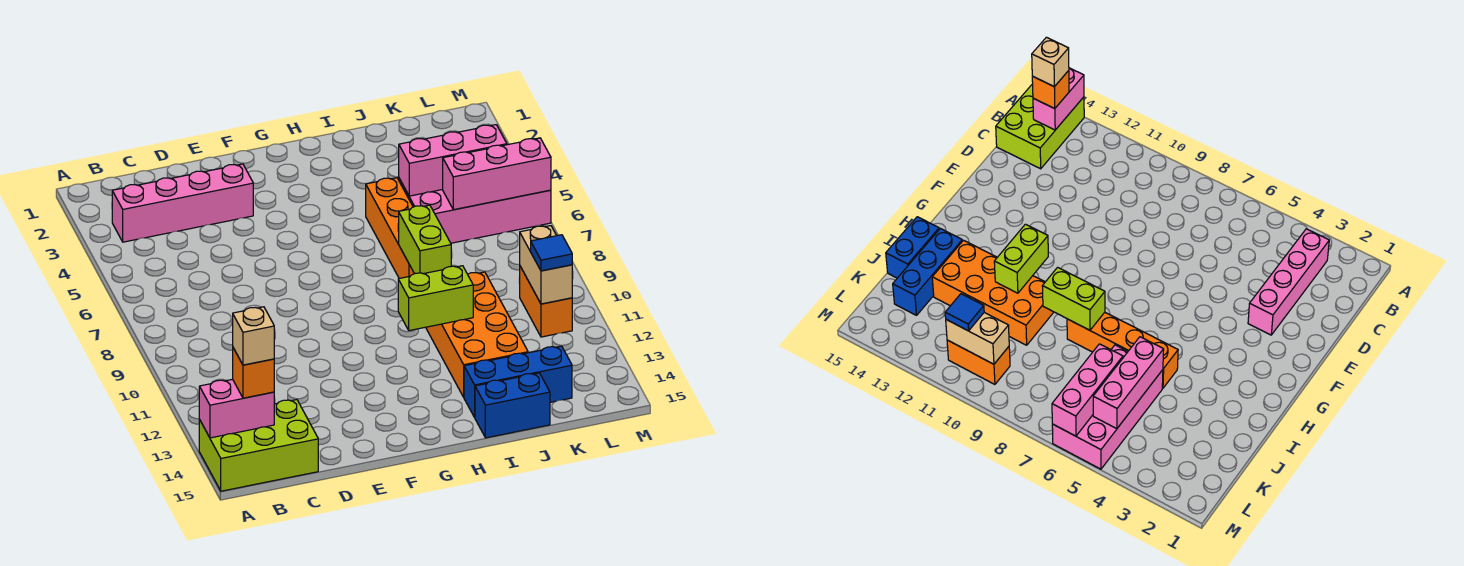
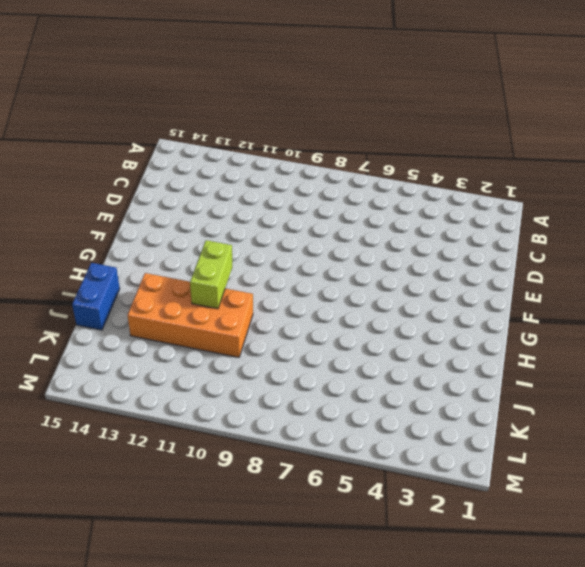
none -> lime 2x3 brick [199,400,318,491]
none -> pink 1x4 brick [112,164,253,242]
none -> orange 1x4 brick [366,178,414,278]

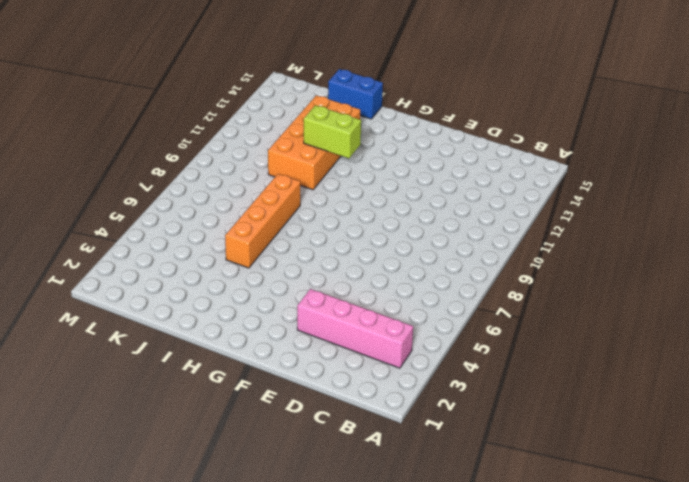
none -> lime 2x3 brick [199,400,318,491]
none -> blue 1x3 brick [464,346,572,417]
none -> pink 2x4 brick [399,179,551,243]

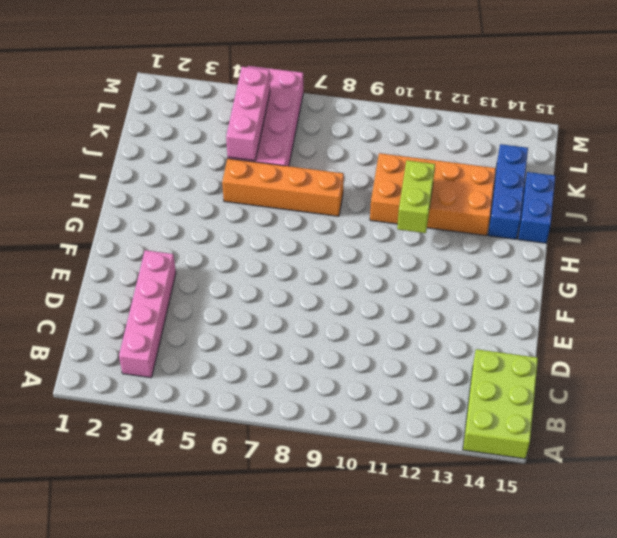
none -> orange 1x2 brick [519,267,572,337]
none -> pink 1x2 brick [199,379,274,438]
none -> lime 1x2 brick [398,205,451,274]

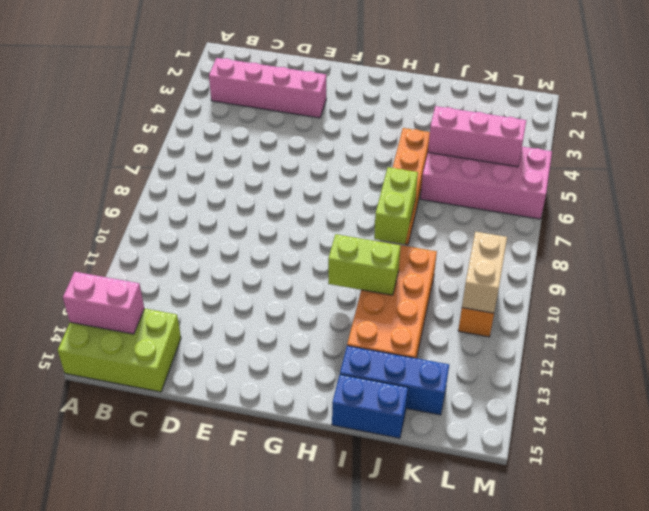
none -> pink 1x3 brick [443,138,551,210]
none -> orange 1x1 brick [233,348,274,398]
none -> blue 1x1 tile [531,235,572,271]

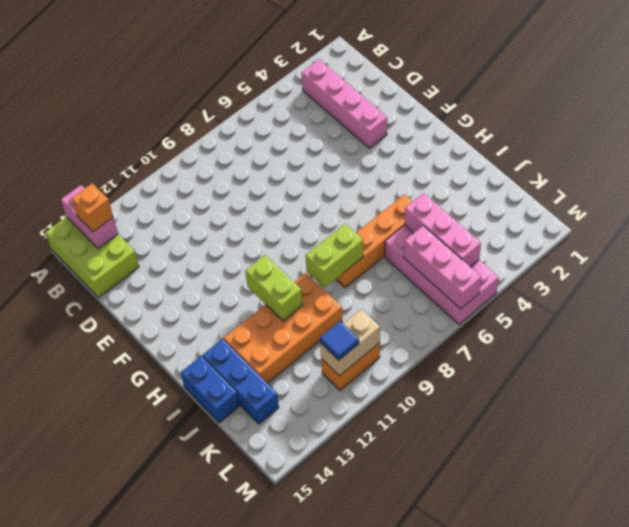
none -> tan 1x1 brick [233,307,274,365]

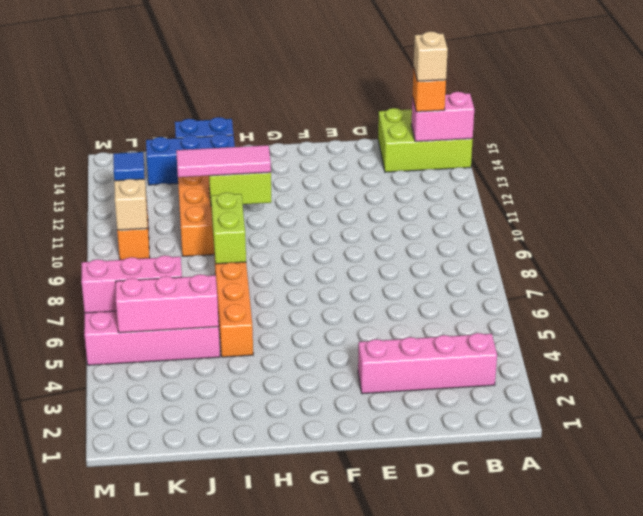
pink 1x3 tile [176,145,271,177] -> none

